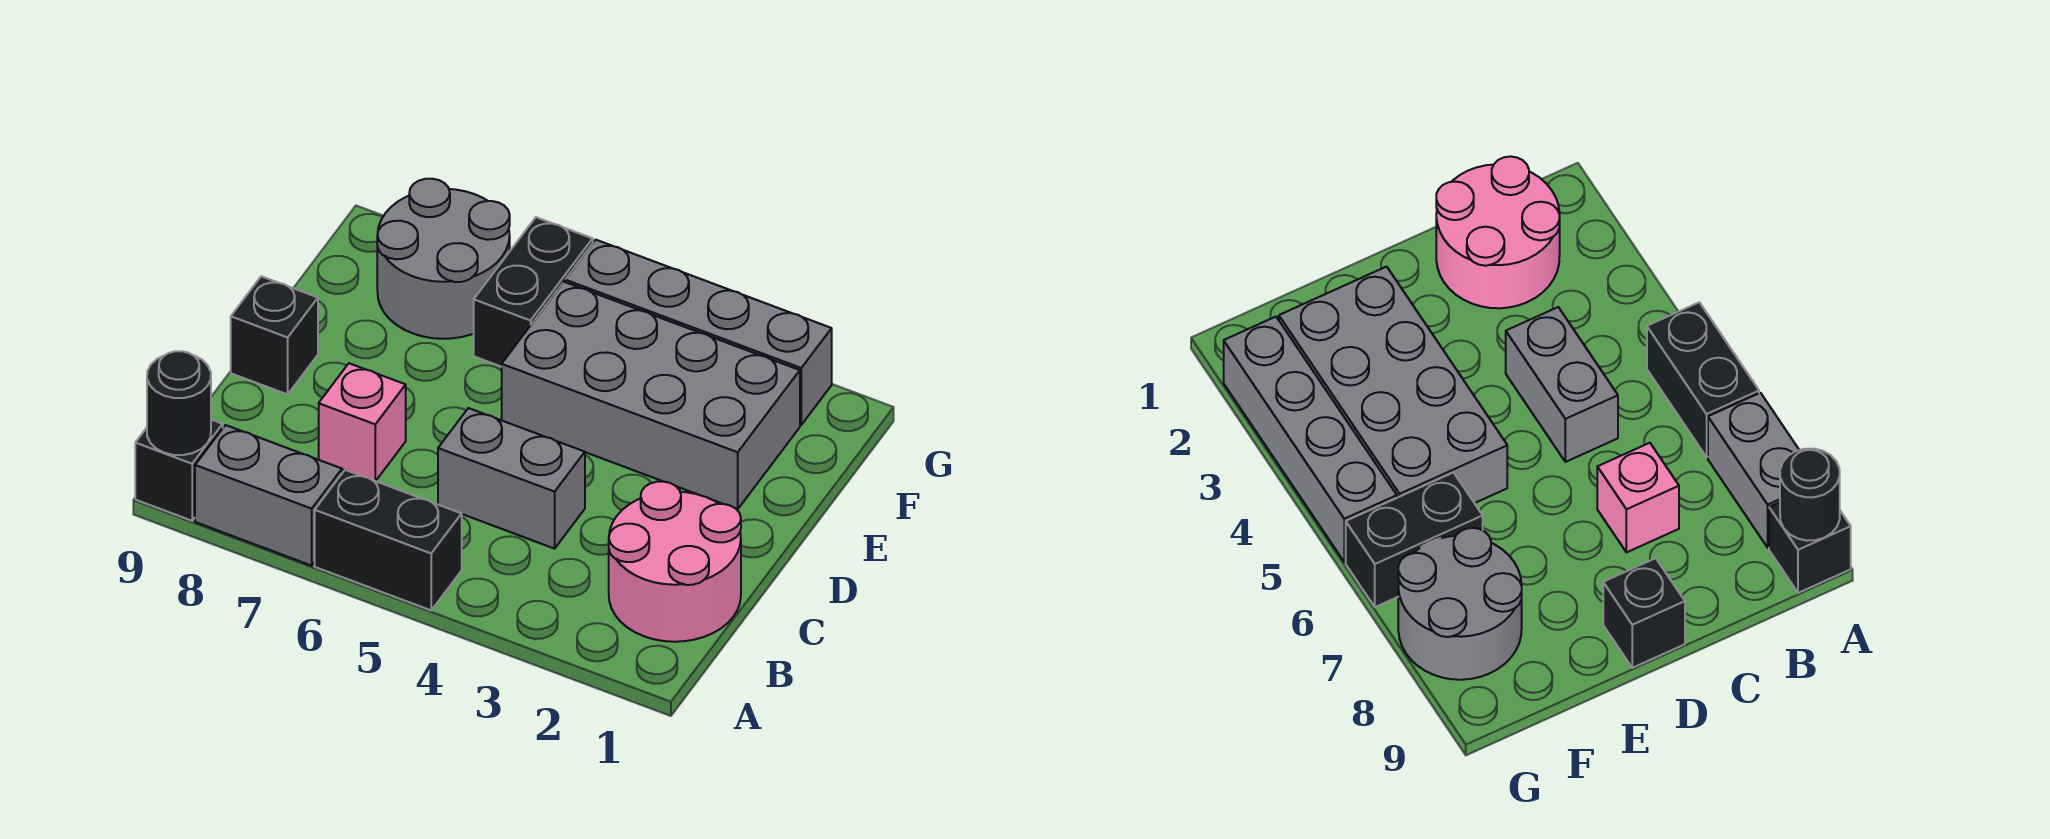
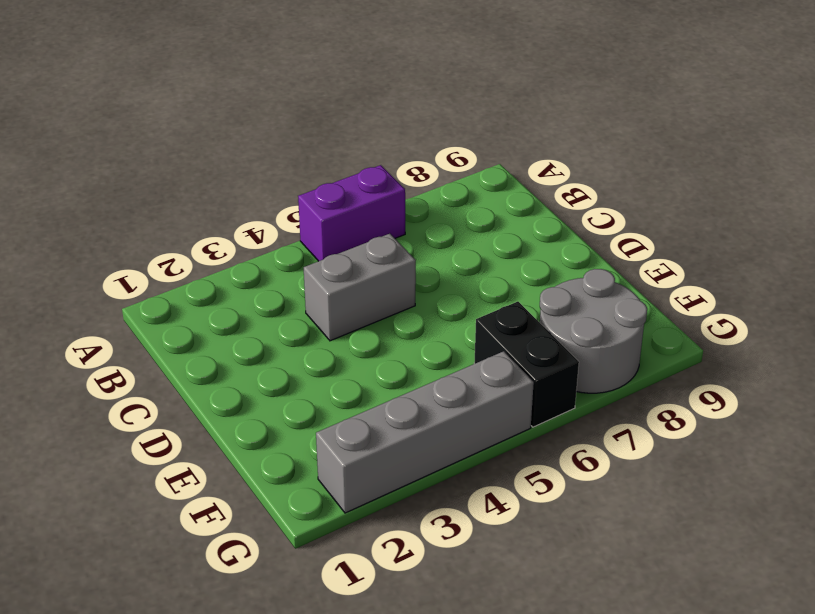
purple 1x2 brick [298,165,405,261] -> black 1x2 brick [315,470,462,610]
none -> grey 1x2 brick [195,425,342,566]
none -> black 1x1 brick [135,420,223,521]
none -> pink 2x2 round brick [609,482,741,642]

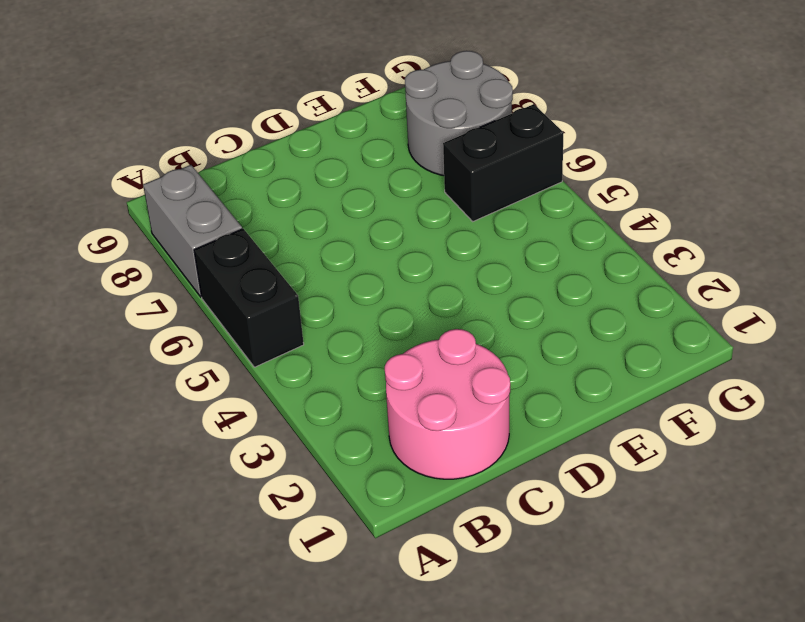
none -> black 1x1 brick [135,420,223,521]
none -> grey 1x2 brick [438,408,585,549]
none -> pink 1x1 brick [319,363,406,481]

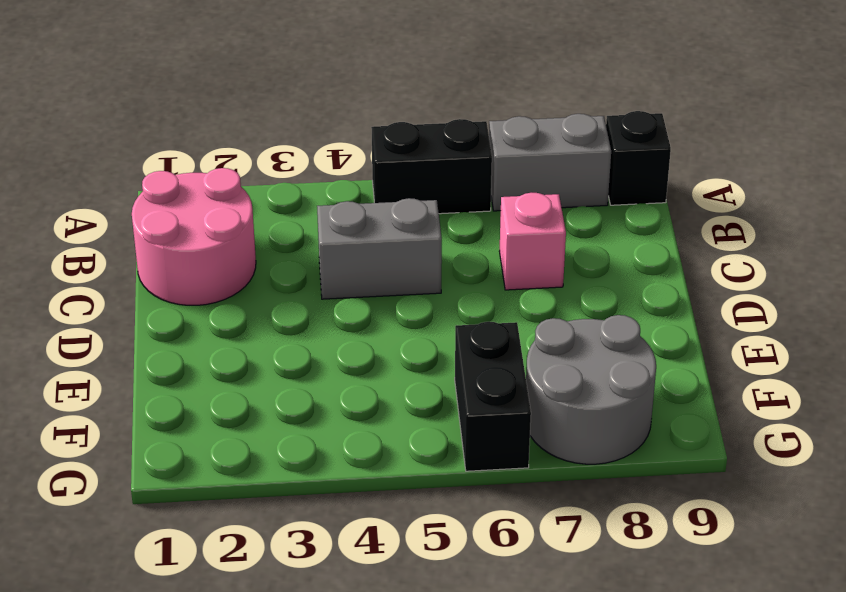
none -> black 1x1 brick [231,276,318,394]
none -> grey 2x4 brick [502,282,800,509]
none -> grey 1x4 brick [565,240,832,425]

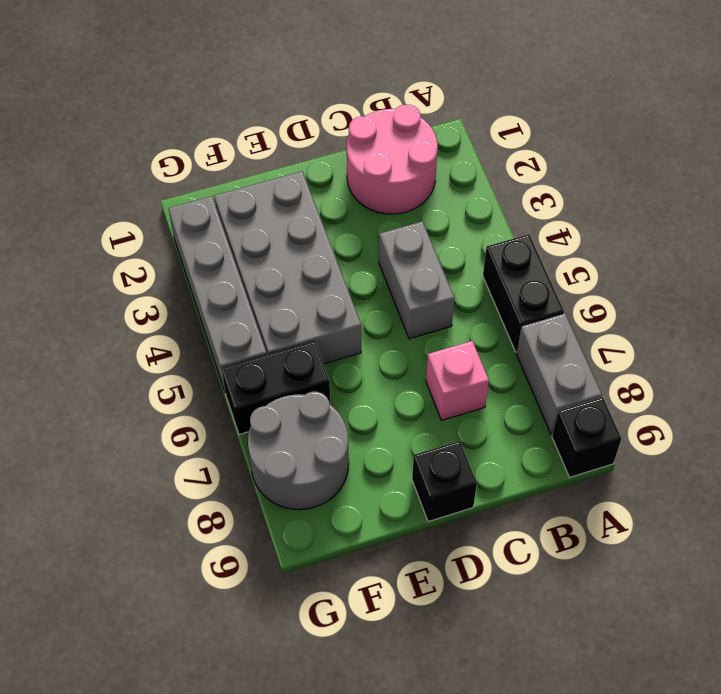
none -> black 1x1 round brick [147,351,211,455]

